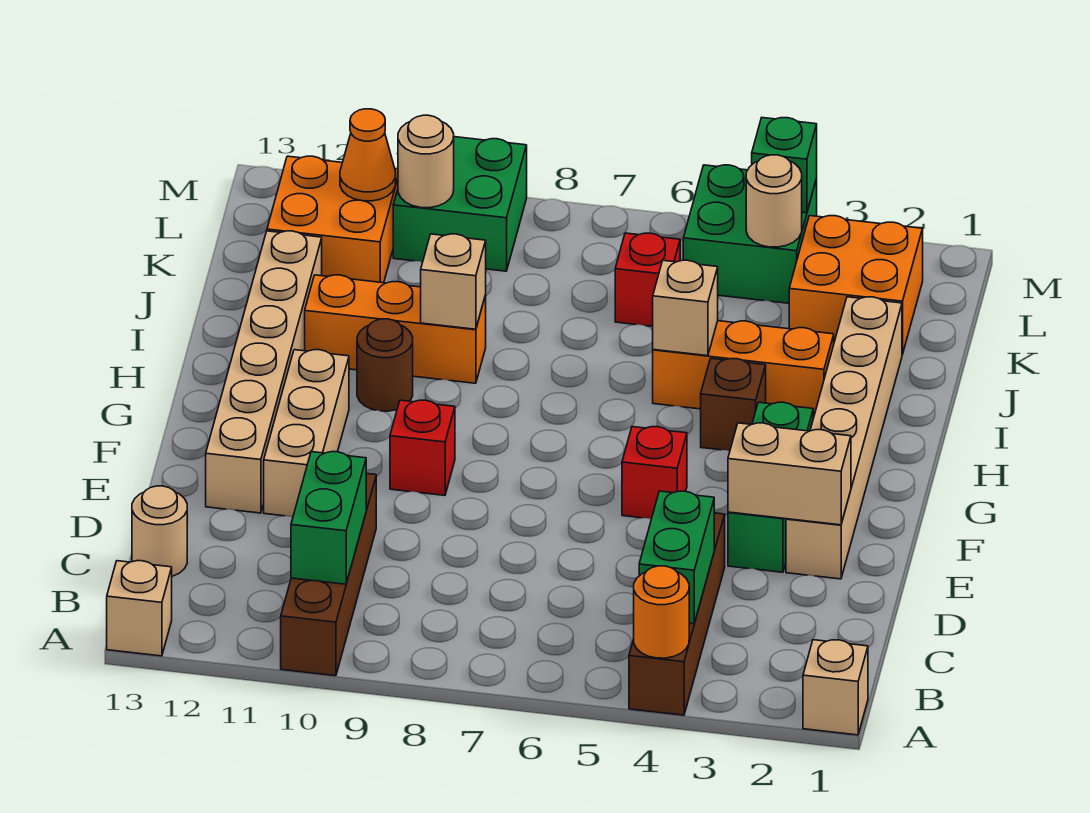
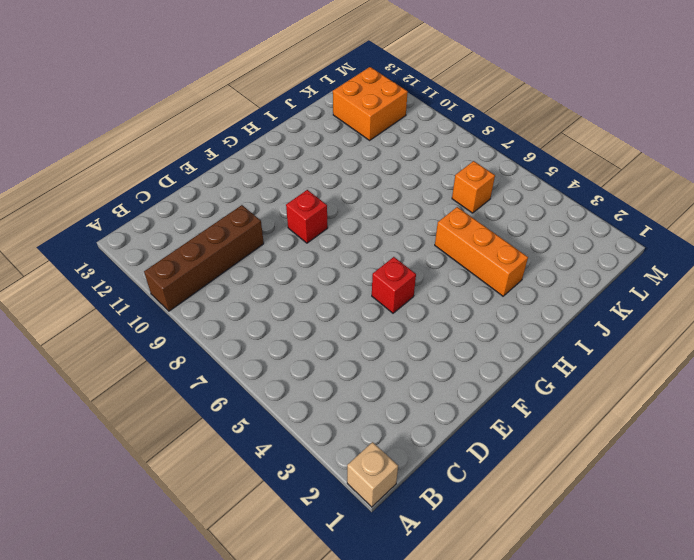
orange 1x1 brick [452,161,495,213] -> red 1x1 brick [615,233,680,326]
none -> brown 1x4 brick [629,513,725,715]
none -> tan 1x1 brick [107,561,172,656]
none -> tan 1x1 round brick [132,486,187,576]
none -> tan 1x6 brick [786,297,902,579]

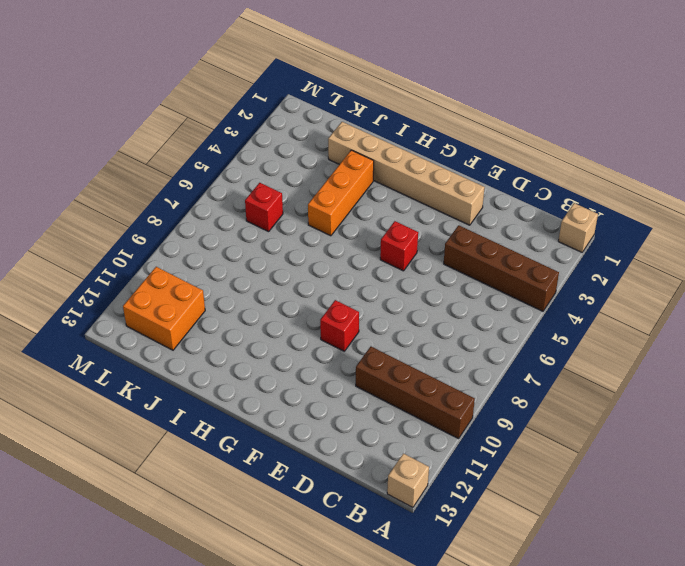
none -> tan 1x1 round brick [132,486,187,576]
none -> green 1x3 brick [728,402,813,572]
none -> tan 1x3 brick [264,350,349,517]
none -> tan 1x6 brick [206,231,322,513]

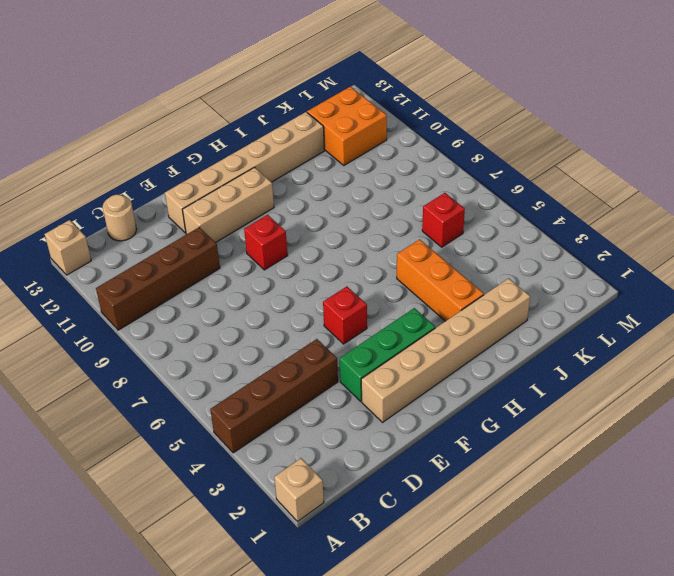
none -> brown 1x1 brick [701,359,766,451]
none -> brown 1x1 round brick [357,319,413,411]
none -> orange 1x3 brick [305,275,486,383]
none -> orange 2x2 brick [789,216,923,355]

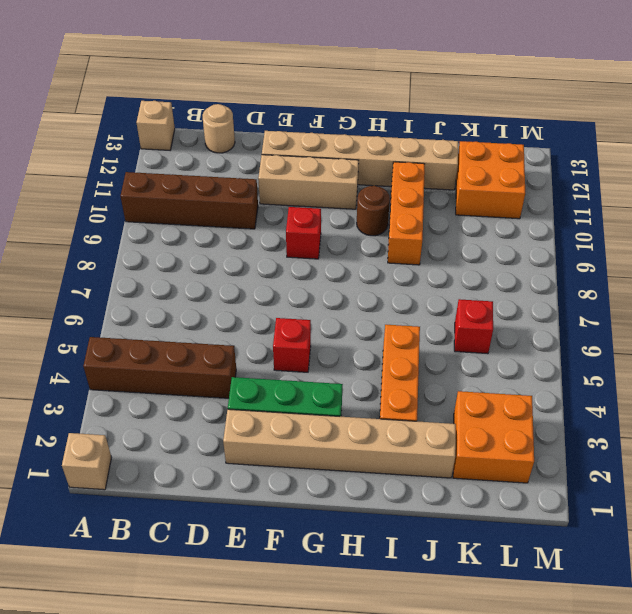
none -> brown 1x1 brick [701,359,766,451]
none -> green 2x2 brick [683,165,817,303]
none -> green 2x2 brick [393,137,527,271]
none -> orange 1x1 round brick [634,566,689,658]

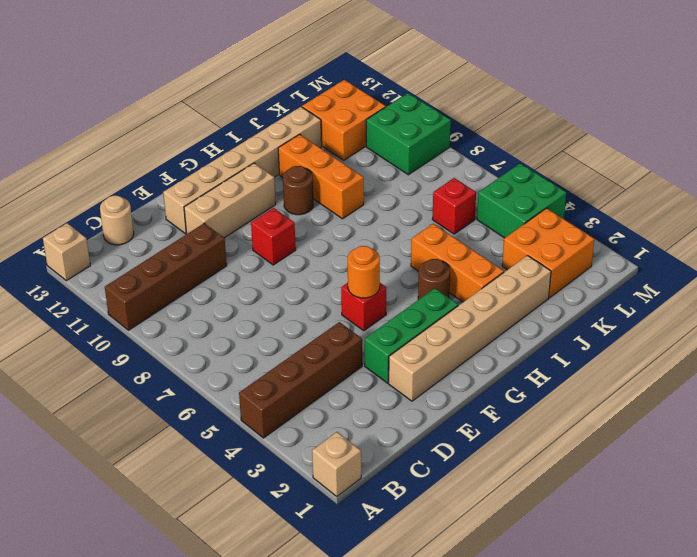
orange 1x1 round brick [348,246,380,298] -> orange 1x1 round brick moved to [634,566,689,658]
brown 1x1 round brick [418,259,450,300] -> brown 1x1 brick [701,359,766,451]
none -> green 1x2 brick [639,491,714,624]
none -> green 1x2 brick [291,452,366,584]
none -> tan 1x2 brick [728,423,851,525]
none -> tan 1x1 brick [653,260,718,356]

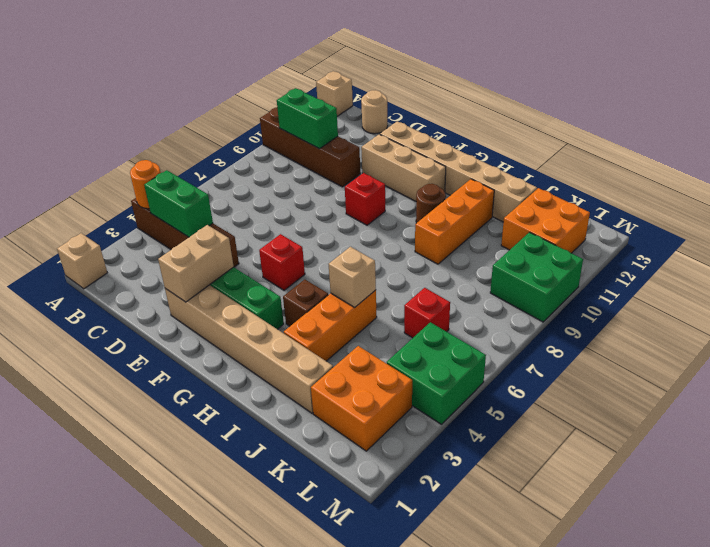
none -> tan 1x1 brick [421,234,486,329]
none -> tan 1x1 round brick [746,155,802,247]
none -> tan 1x1 round brick [398,115,454,208]
none -> orange 1x1 cone [340,109,396,201]

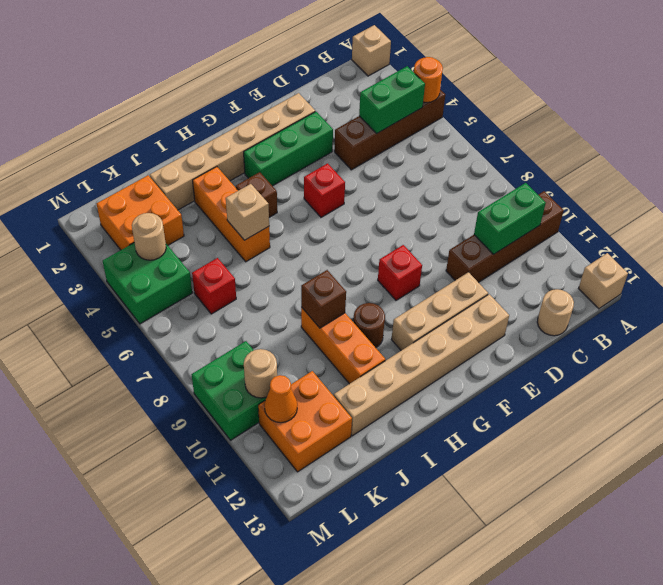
brown 1x1 brick [301,270,346,328] -> tan 1x1 brick [421,234,486,329]
none -> tan 1x2 brick [728,423,851,525]
none -> green 1x1 brick [752,118,817,213]

